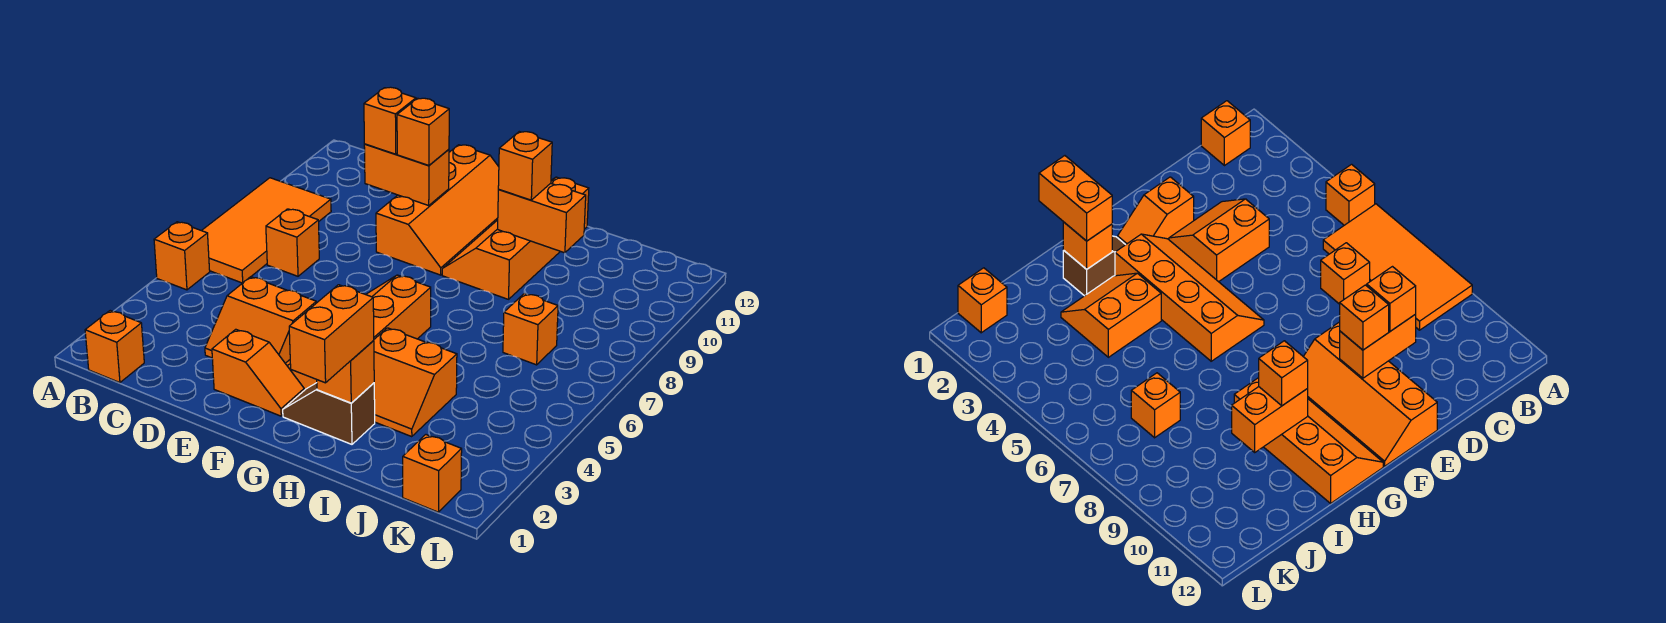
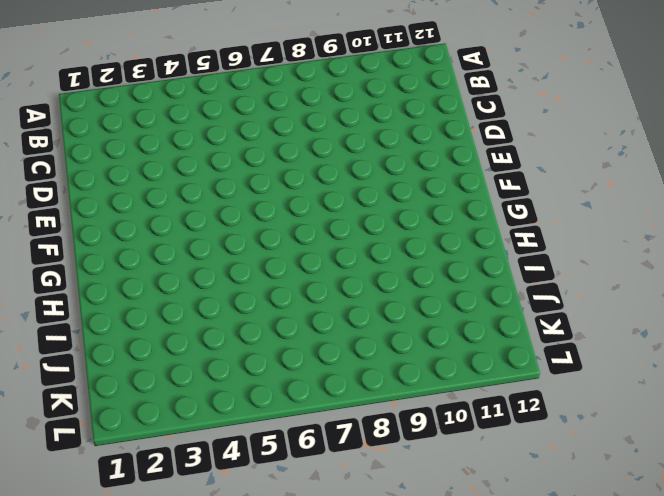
none -> orange 1x1 brick [154,222,210,290]
none -> orange 2x4 tile [202,178,331,283]
none -> orange 1x1 brick [85,311,144,383]

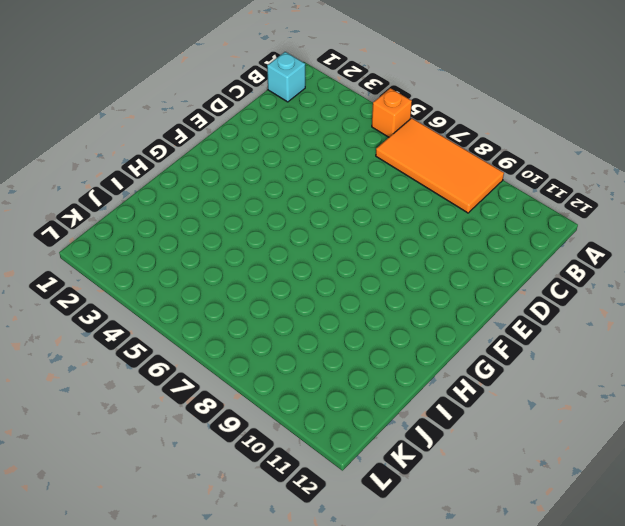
cyan 1x1 brick [267,52,305,102] -> orange 1x1 brick [85,311,144,383]
none -> orange 1x1 brick [266,209,319,276]
none -> orange 2x2 slope [205,277,316,363]
none -> orange 1x2 slope [212,329,304,416]

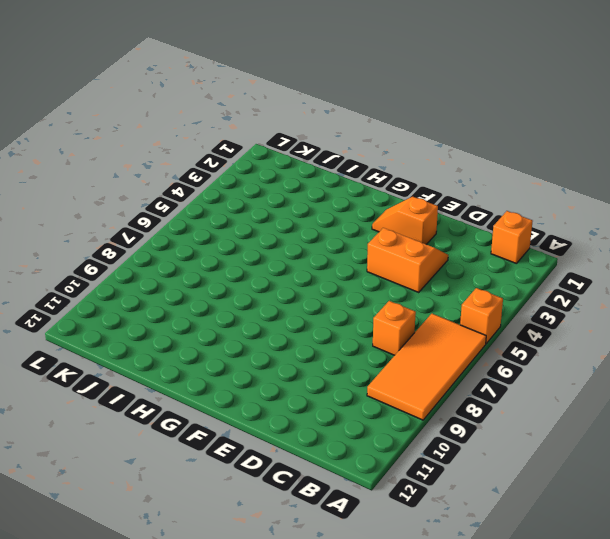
none -> orange 2x4 slope [376,145,499,275]
none -> orange 2x4 slope [285,275,431,390]
none -> brown 1x2 slope [283,383,375,444]

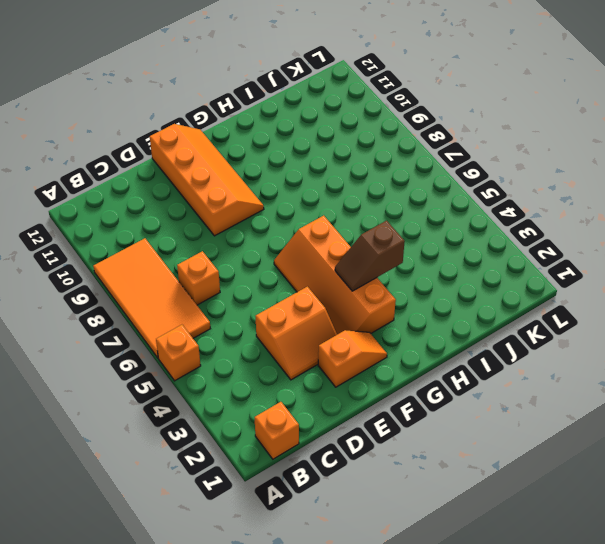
brown 1x2 slope [335,221,405,291] -> brown 1x2 slope moved to [283,383,375,444]
none -> orange 2x4 slope [442,177,589,299]
none -> orange 2x2 slope [374,328,457,437]
none -> orange 1x1 brick [503,294,558,365]

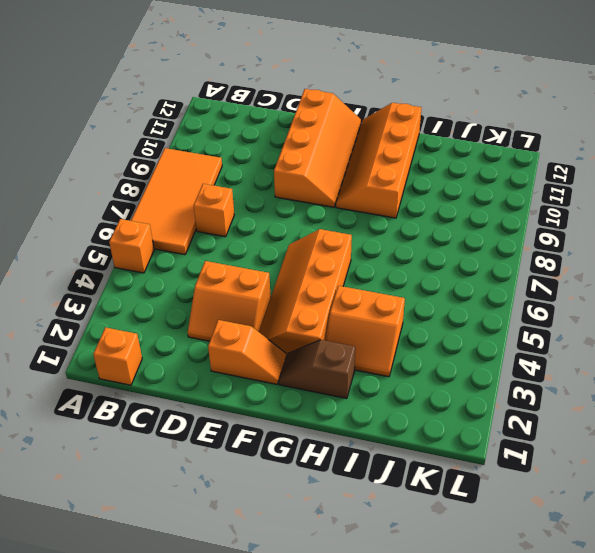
none -> orange 1x1 brick [503,294,558,365]
none -> orange 1x1 brick [403,435,462,512]
none -> orange 1x2 brick [364,144,449,206]

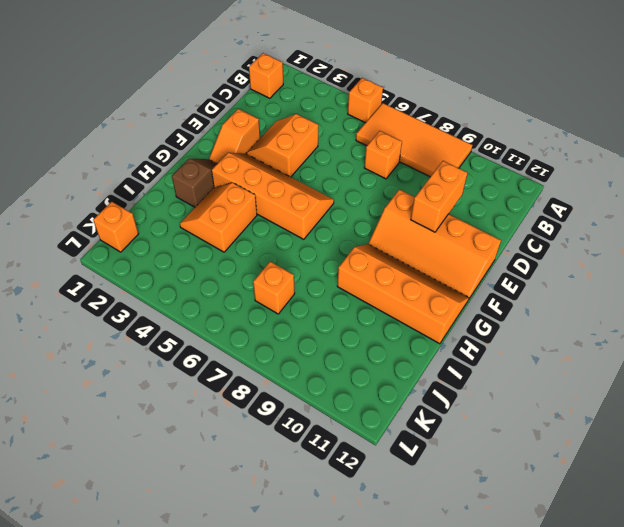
none -> orange 1x1 brick [317,340,374,403]
none -> orange 1x2 brick [498,183,586,253]
none -> orange 1x1 brick [364,87,416,154]

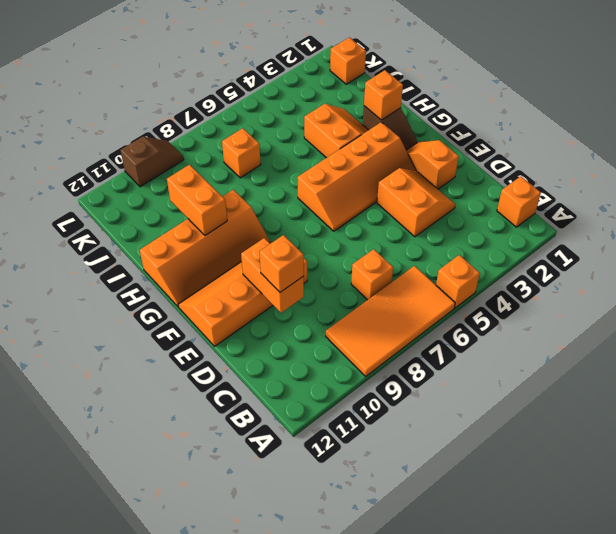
brown 1x2 slope [120,137,184,187] -> none
none -> orange 1x1 brick [397,98,449,165]
none -> orange 1x2 brick [289,285,374,383]
none -> orange 1x1 brick [498,132,552,200]

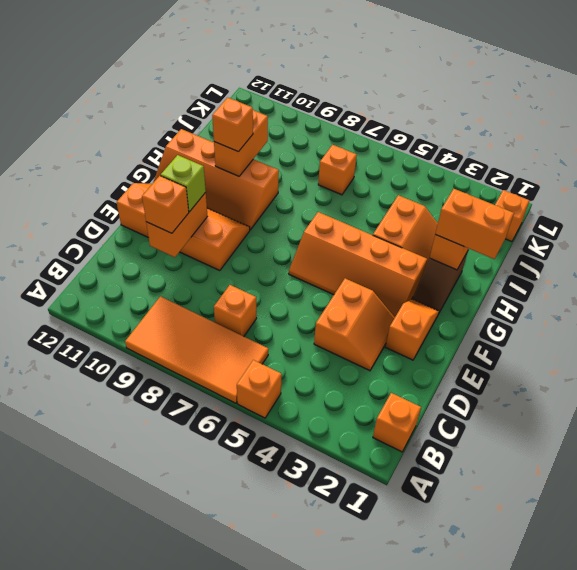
lime 1x1 brick [161,155,206,212] -> orange 1x1 brick [397,98,449,165]

